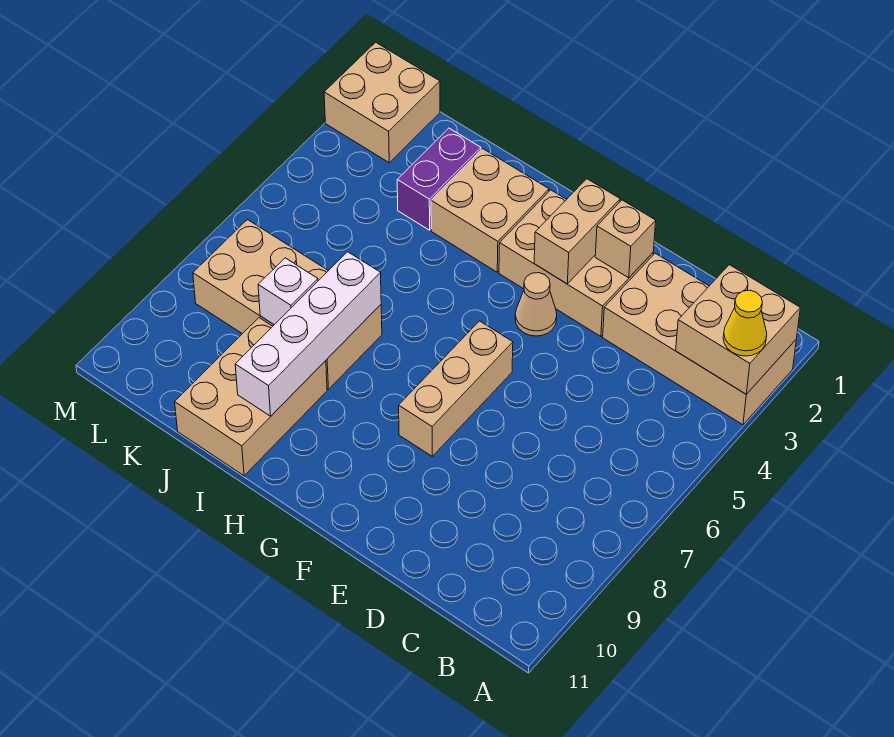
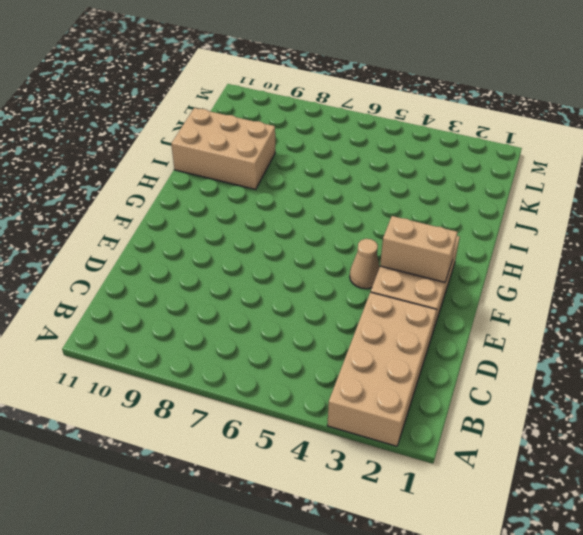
none -> tan 1x3 brick [399,321,513,456]
none -> tan 2x2 brick [431,149,549,272]
none -> tan 2x4 brick [193,220,382,389]

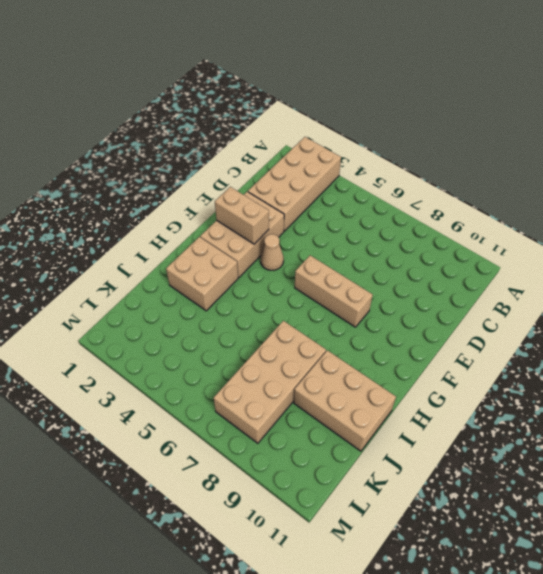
none -> purple 1x2 brick [397,128,481,230]
none -> tan 2x2 brick [324,42,440,163]
none -> tan 2x2 brick [676,265,800,394]

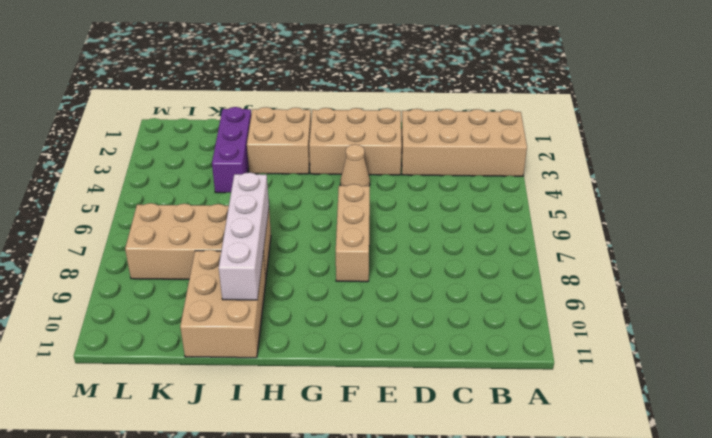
purple 1x3 brick [212,107,251,193] -> purple 1x2 brick [397,128,481,230]
none -> tan 2x2 brick [324,42,440,163]
none -> tan 2x2 brick [676,265,800,394]
none -> tan 1x1 brick [595,200,656,278]

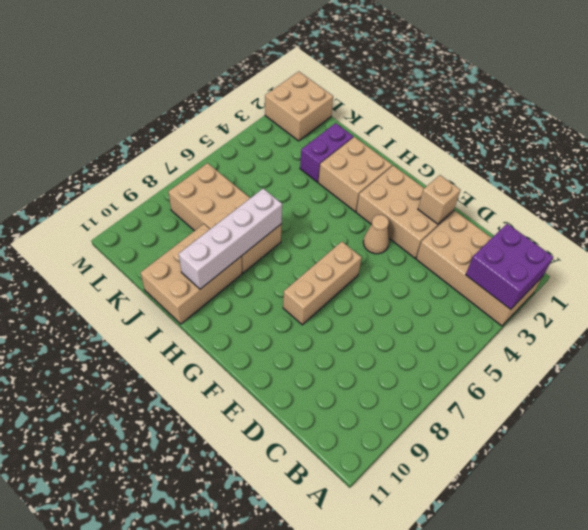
purple 2x2 brick [466,224,553,309] -> tan 2x2 brick [676,265,800,394]
none -> tan 1x2 brick [534,179,620,284]
none -> white 1x1 brick [258,258,318,325]
none -> yellow 1x1 cone [723,290,767,356]

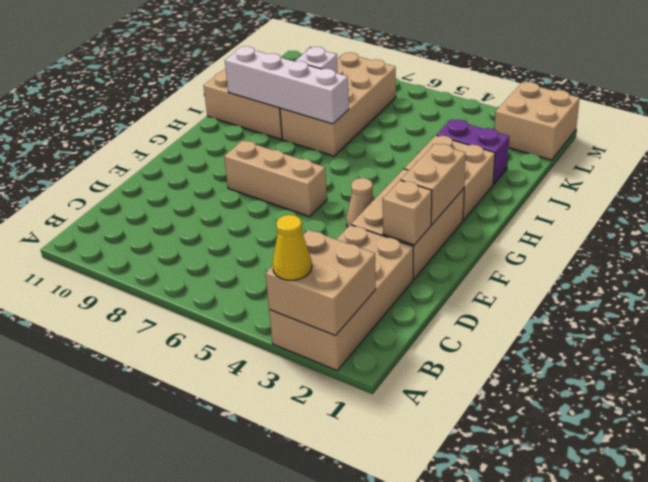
tan 1x2 brick [401,144,466,225] -> tan 1x2 brick turned to [534,179,620,284]

